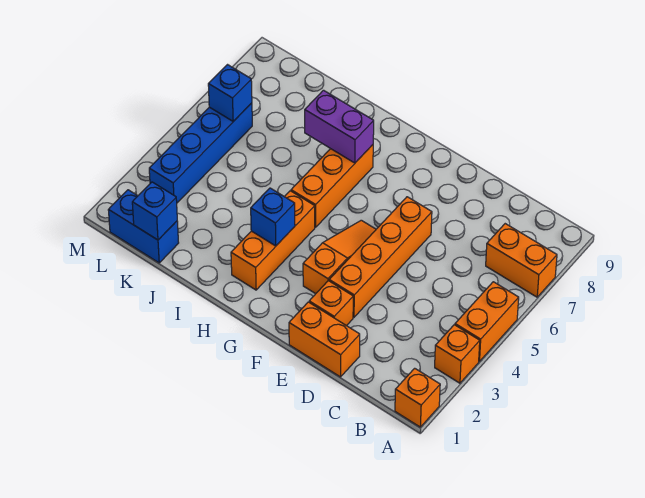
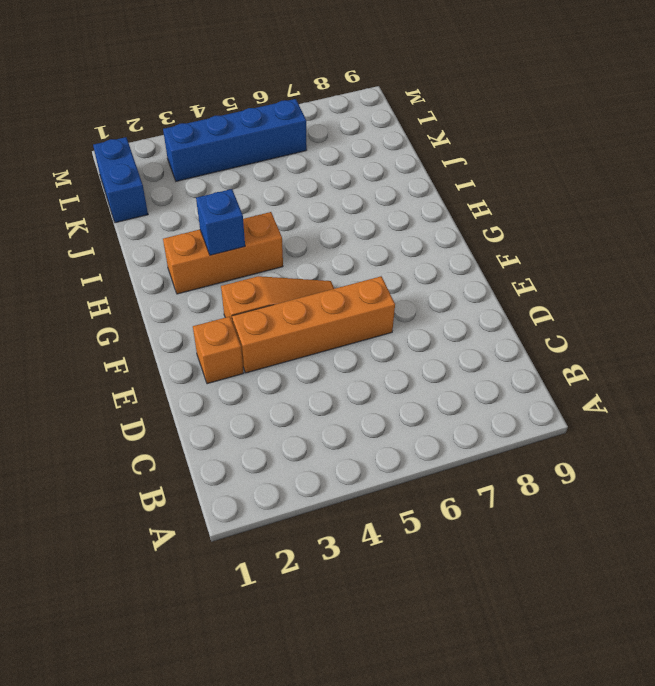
none -> orange 1x1 brick [395,368,440,427]
none -> orange 1x1 brick [435,325,480,383]
none -> orange 1x2 brick [455,282,519,362]

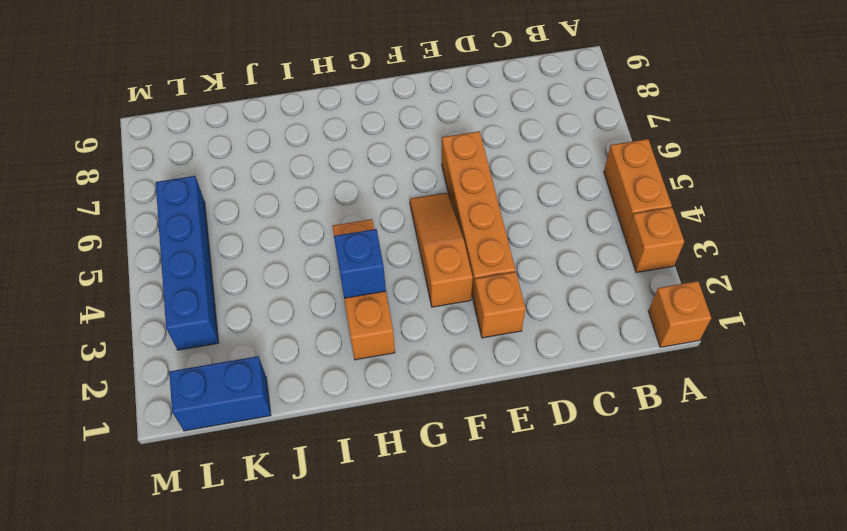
none -> orange 1x2 brick [486,224,557,297]
none -> orange 1x2 brick [289,302,360,377]
none -> orange 1x3 brick [291,145,373,227]

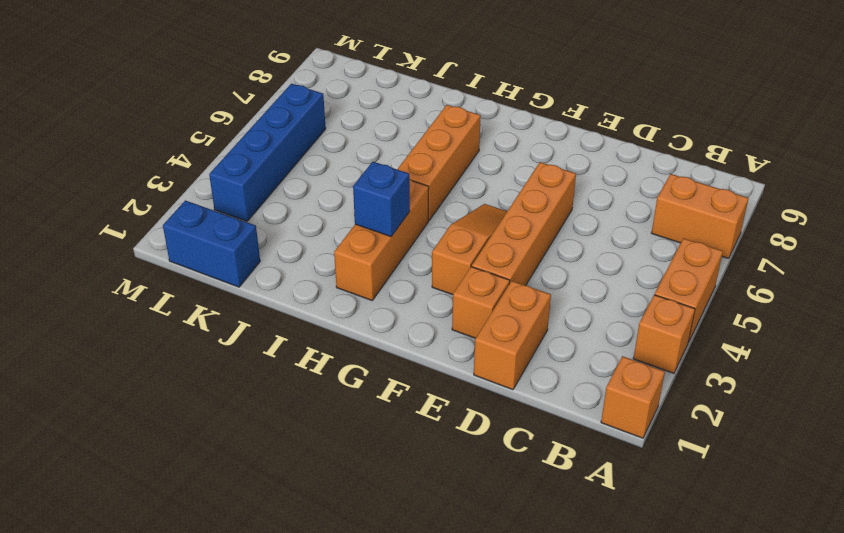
orange 1x2 brick [474,281,551,390] -> orange 1x2 brick turned to [289,302,360,377]
none -> purple 1x2 brick [305,90,374,163]
none -> blue 1x1 brick [132,182,177,240]
none -> blue 1x1 brick [208,65,252,121]

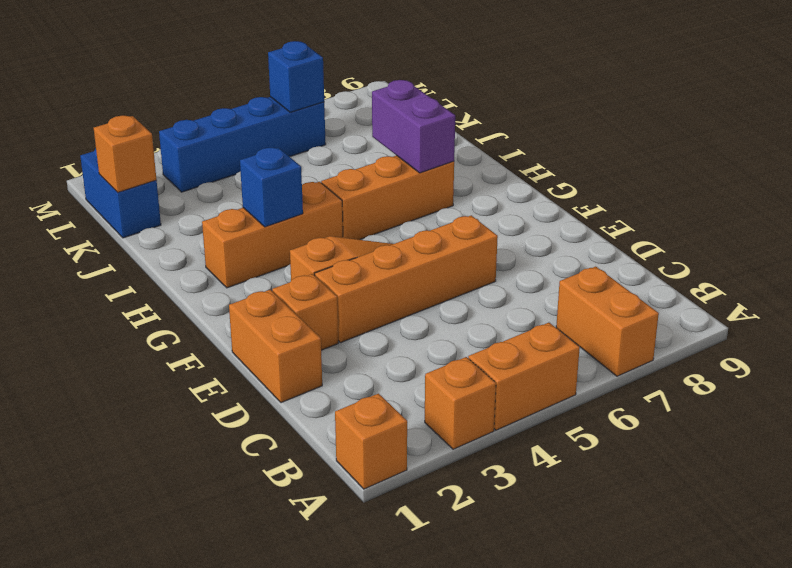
orange 1x1 brick [94,115,156,192] -> blue 1x1 brick [132,182,177,240]

